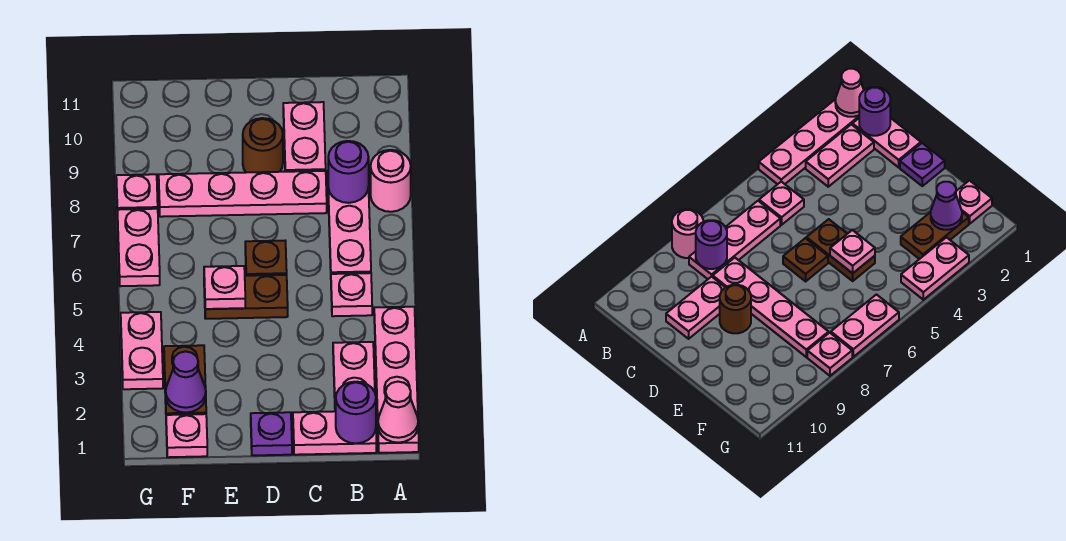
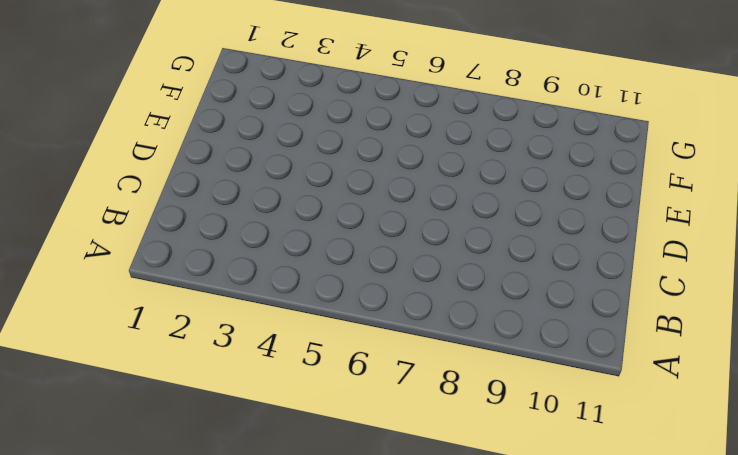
none -> pink 1x4 plate [374,307,419,453]
none -> pink 1x1 round brick [371,150,411,212]
none -> pink 1x2 plate [293,411,376,455]

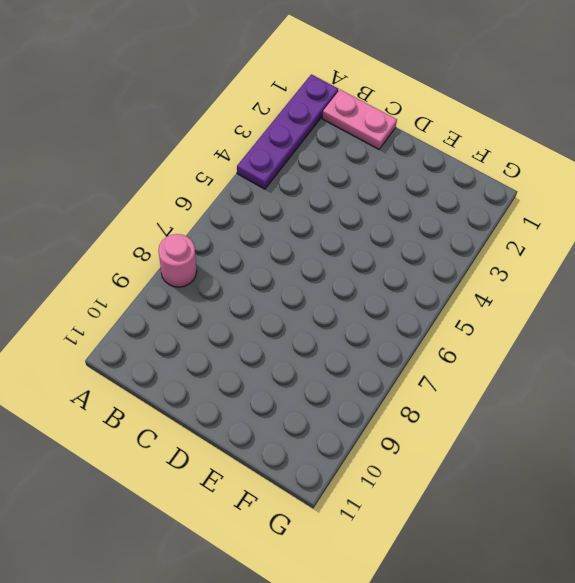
purple 1x4 plate [237,74,338,189] -> pink 1x4 plate [374,307,419,453]
none -> pink 1x2 plate [333,342,375,411]
none -> pink 1x1 plate [331,273,372,316]
none -> pink 1x3 plate [328,187,371,274]

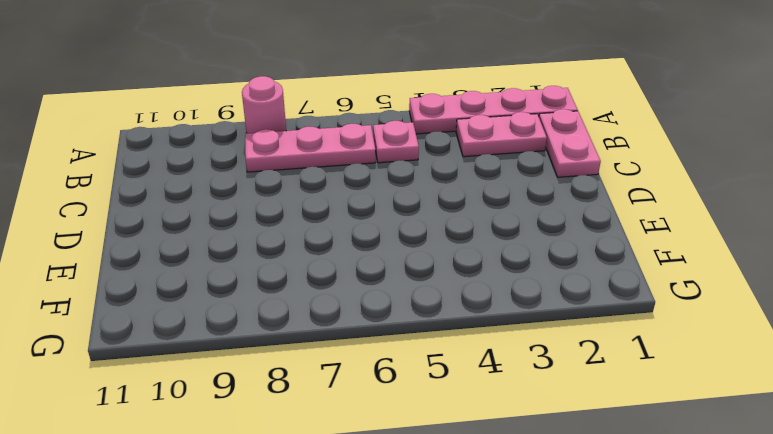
none -> pink 1x4 plate [159,171,327,217]
none -> pink 1x2 plate [283,102,326,172]
none -> purple 1x1 plate [251,412,292,455]

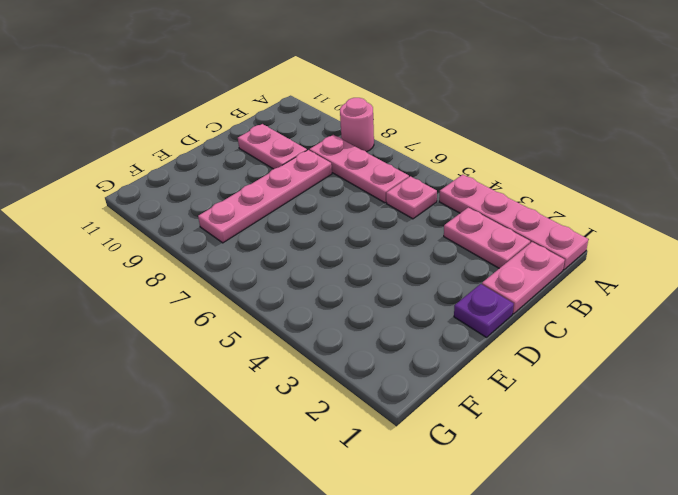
none -> brown 1x2 plate [204,275,288,319]
none -> brown 1x1 plate [245,241,287,276]
none -> brown 1x1 round brick [243,118,283,172]

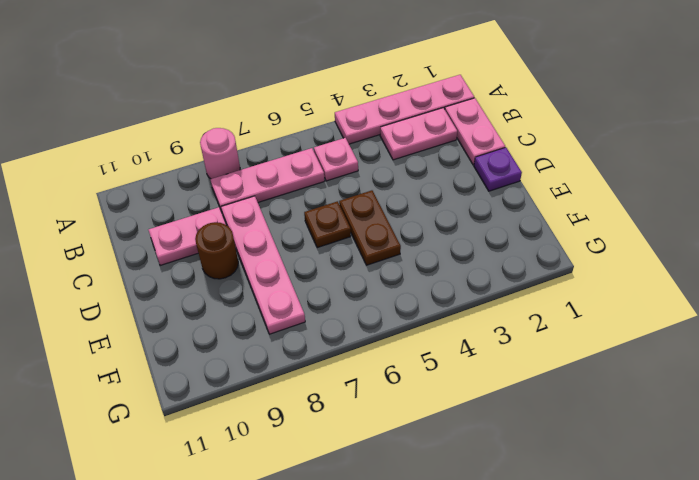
none -> pink 1x1 plate [166,414,207,457]
none -> brown 1x2 plate [164,345,206,415]
none -> pink 1x2 plate [121,312,163,389]

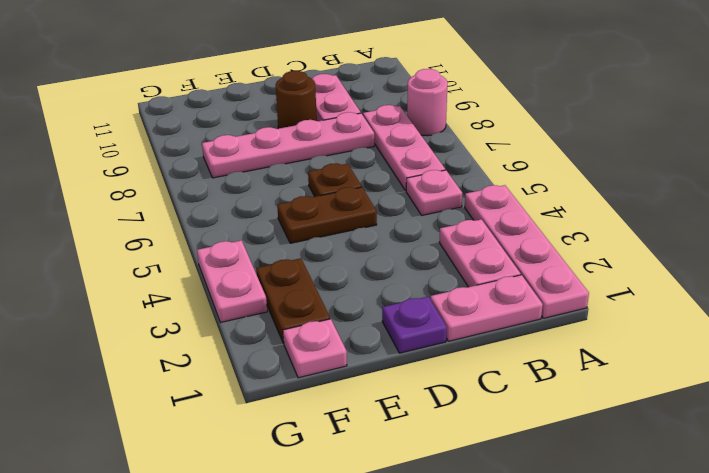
none -> pink 1x2 plate [117,209,160,286]
none -> pink 1x1 plate [116,174,158,210]
none -> pink 1x1 cone [378,382,418,443]

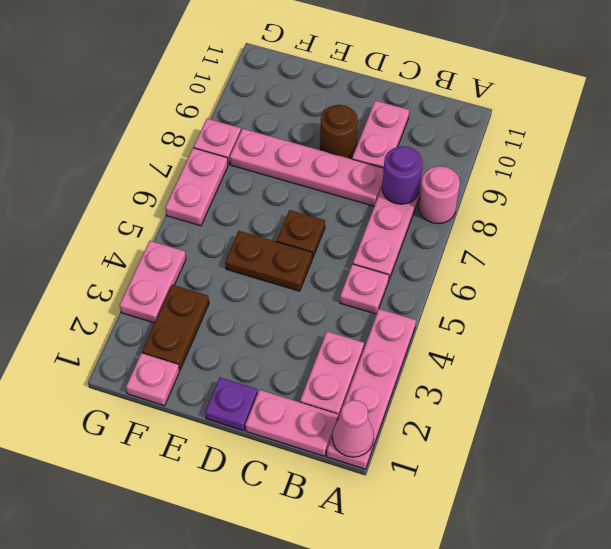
none -> purple 1x1 round brick [336,382,376,443]
none -> pink 1x1 plate [204,266,245,309]
none -> purple 1x1 cone [165,352,206,413]

